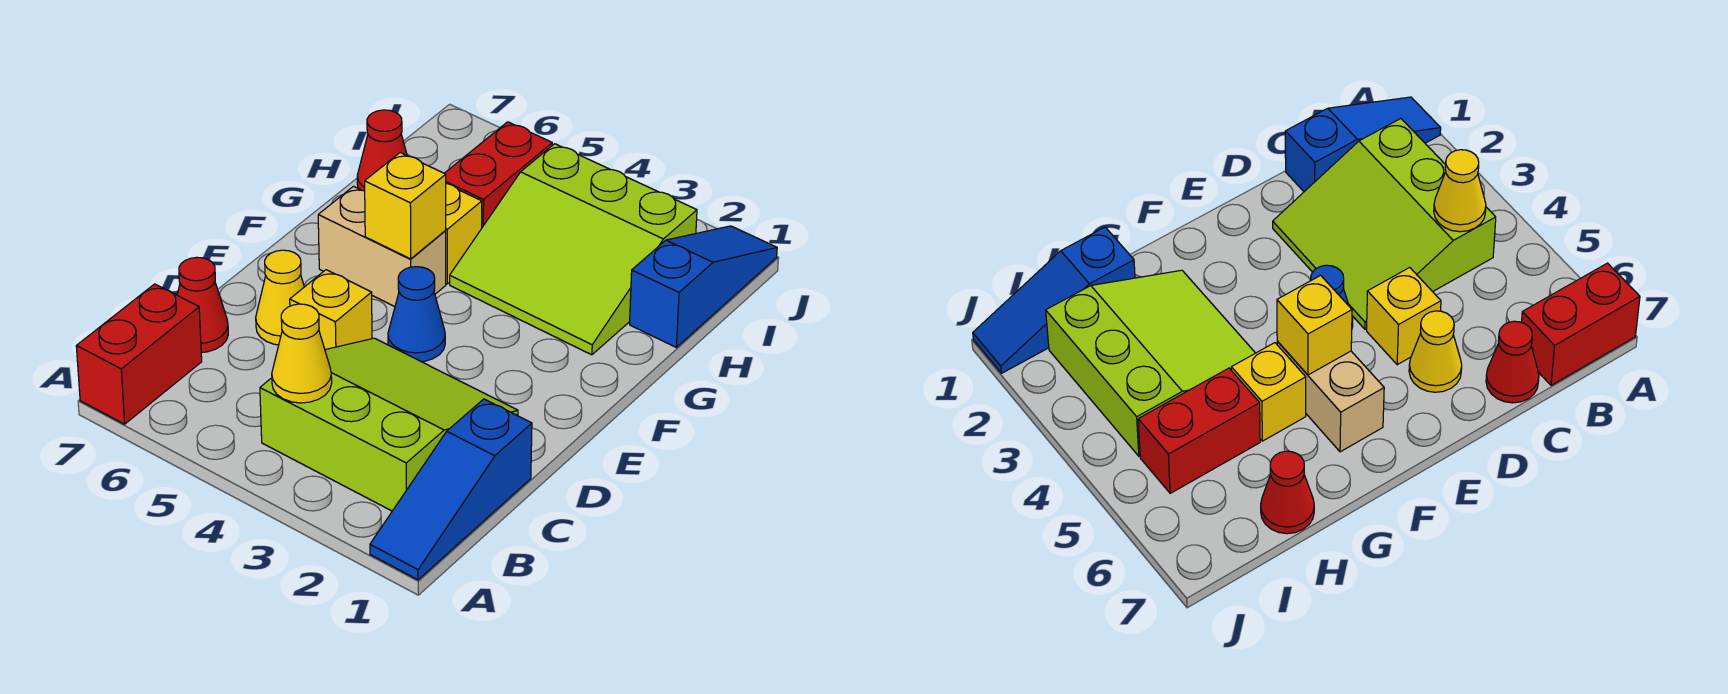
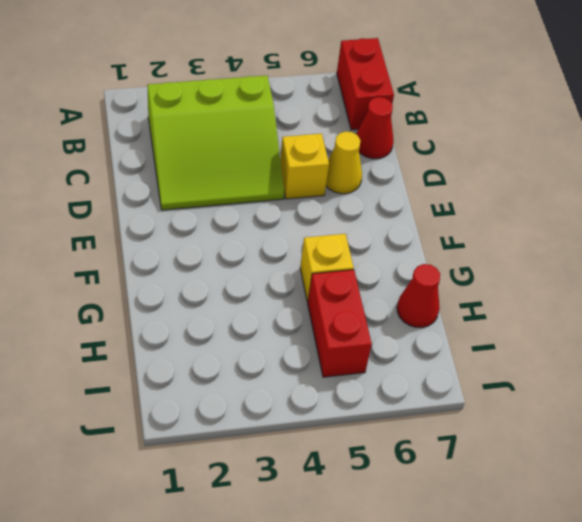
none -> blue 1x3 slope [370,399,532,580]
none -> blue 1x1 cone [388,267,445,362]
none -> tan 1x2 brick [318,186,446,307]

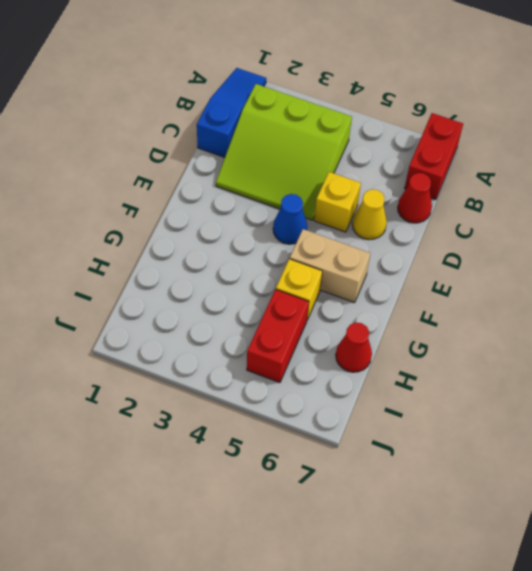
none -> lime 3x3 slope [450,144,697,355]
none -> blue 1x3 slope [630,226,777,347]
none -> yellow 1x1 cone [272,304,332,403]

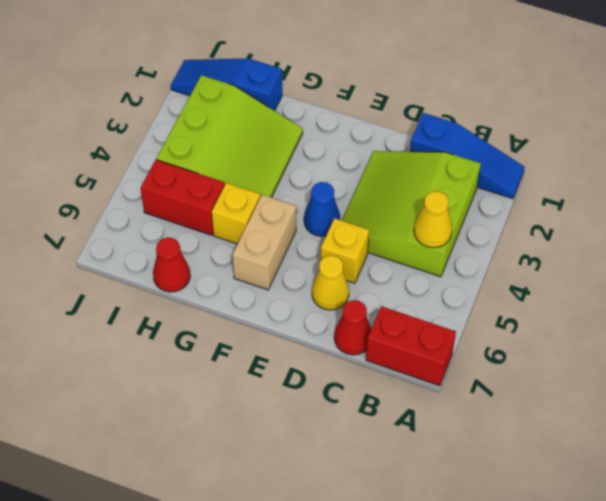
none -> yellow 1x1 brick [365,153,446,259]

